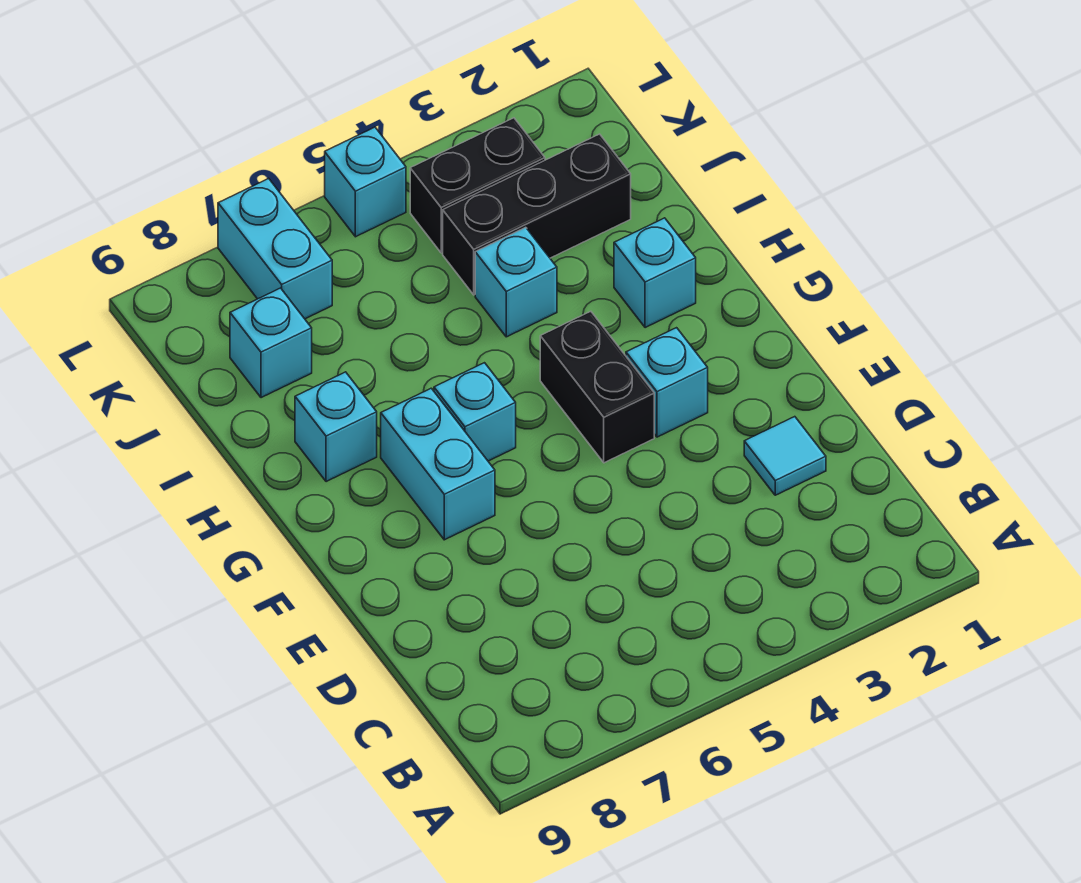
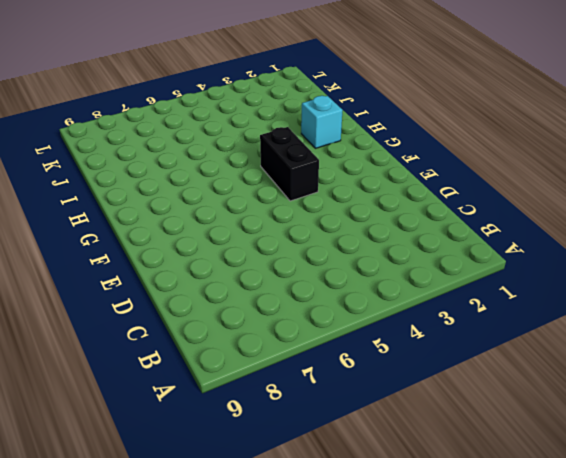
none -> cyan 1x1 tile [744,417,826,495]
none -> cyan 1x1 brick [626,328,708,437]
none -> cyan 1x2 brick [381,388,495,540]

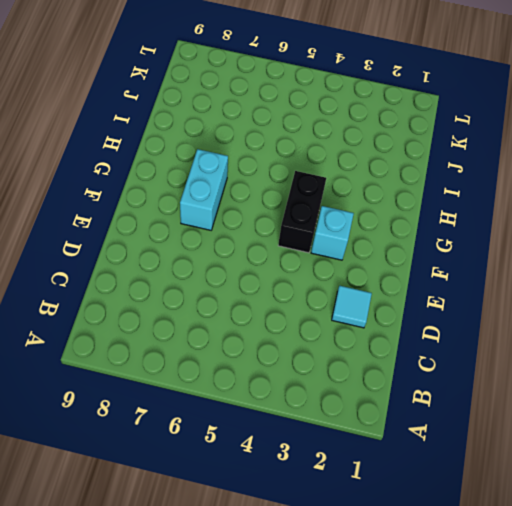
none -> cyan 1x1 brick [434,363,516,461]
none -> cyan 1x1 brick [614,218,696,328]
none -> cyan 1x1 brick [295,372,377,482]

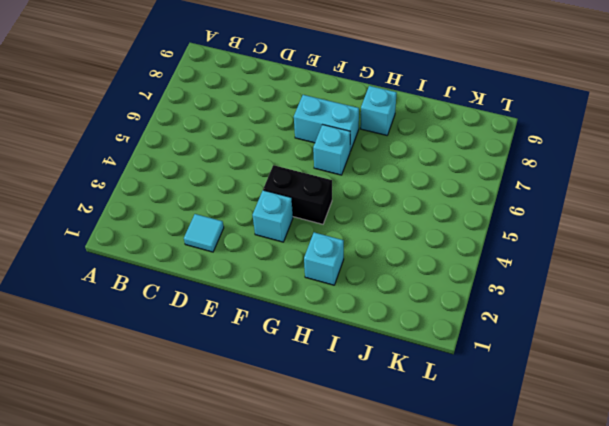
none -> cyan 1x1 brick [475,227,557,337]
none -> black 1x3 brick [443,134,631,295]
none -> cyan 1x1 brick [230,288,312,398]

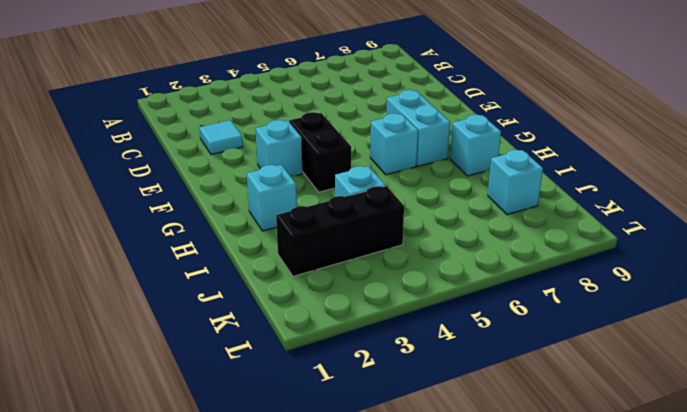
none -> black 1x2 brick [410,118,545,253]
none -> cyan 1x2 brick [218,178,332,319]
none -> cyan 1x1 brick [325,127,406,237]

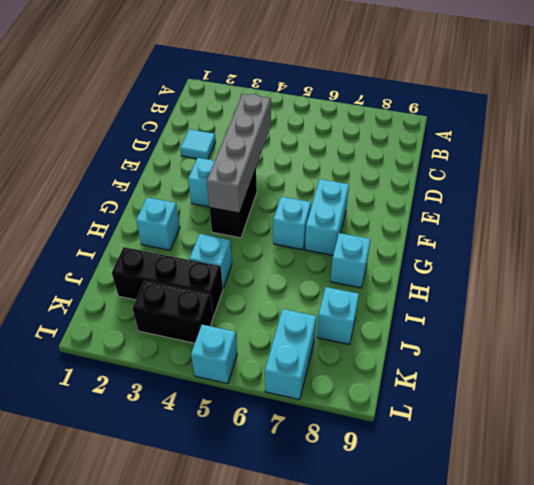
grey 1x4 brick [207,94,271,213] -> none

